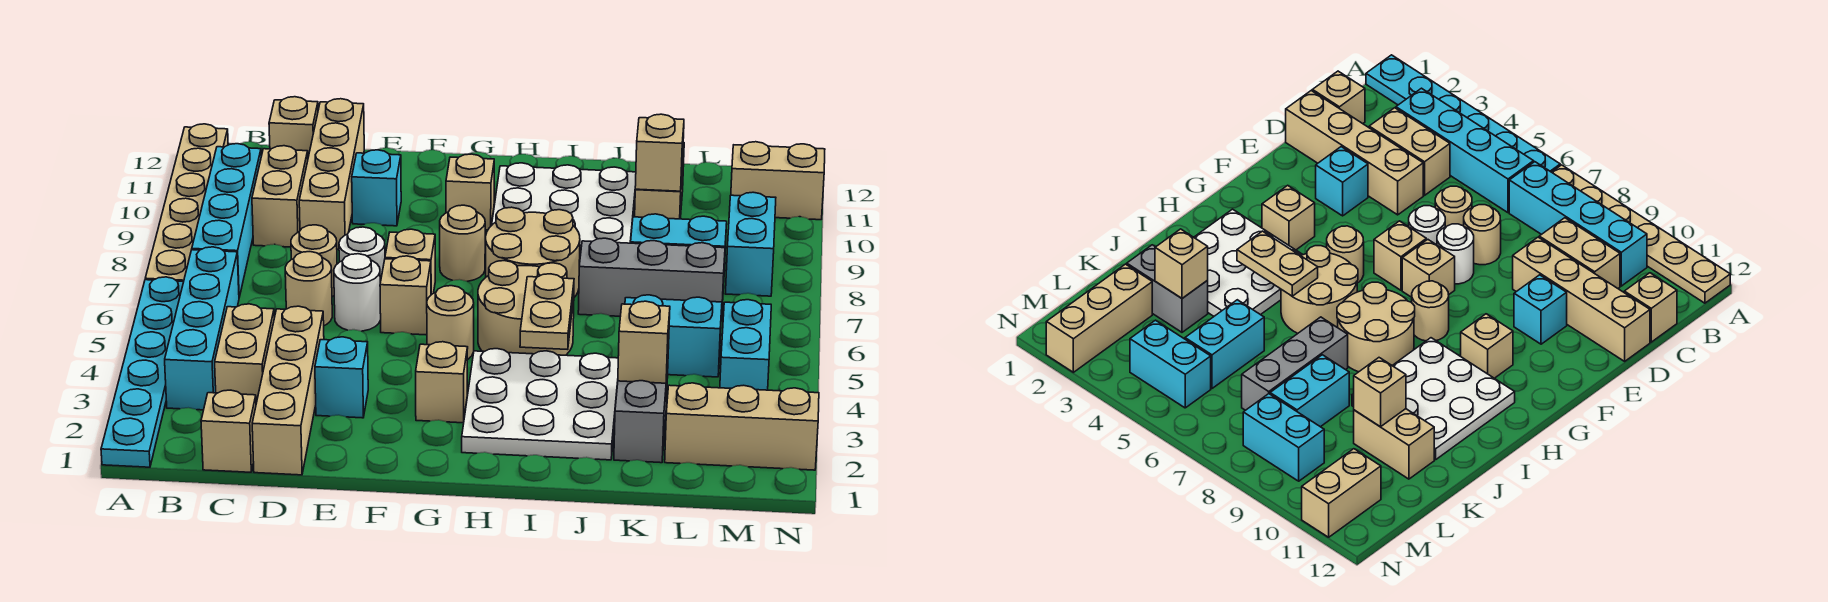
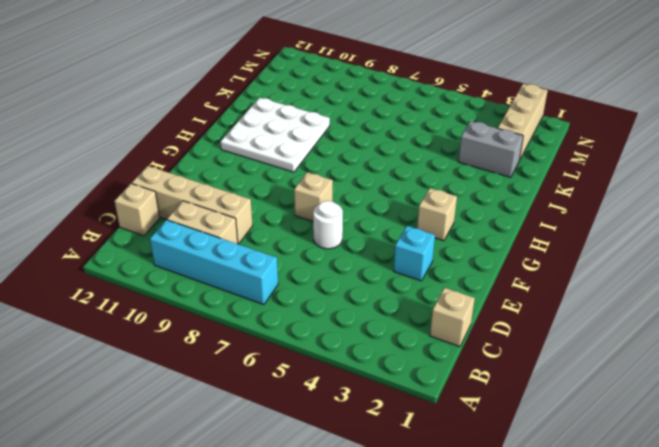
none -> cyan 1x6 plate [101,277,183,467]
none -> tan 1x6 plate [145,124,228,282]
none -> cyan 1x4 brick [165,247,239,410]
none -> tan 1x2 brick [215,304,274,403]

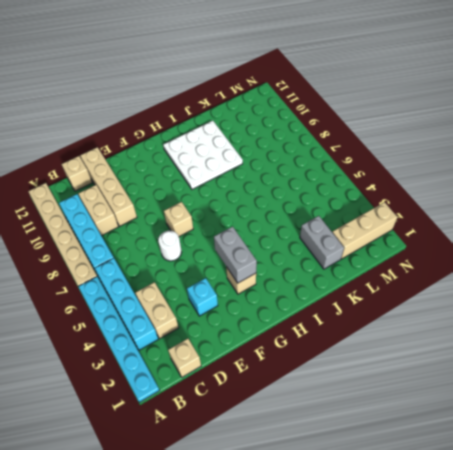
grey 1x2 brick [214,227,257,283] -> none
none -> tan 1x4 brick [252,306,324,475]
none -> tan 1x1 round brick [285,252,332,326]
none -> tan 1x1 round brick [291,225,337,297]
none -> white 1x1 round brick [339,227,385,282]

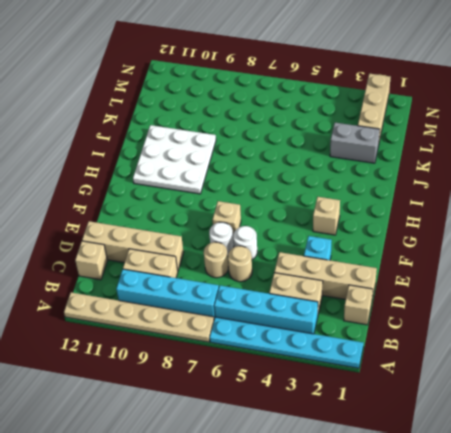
none -> cyan 1x1 brick [352,150,401,226]
none -> tan 1x1 brick [380,256,431,335]
none -> tan 1x1 round brick [427,286,474,360]
none -> tan 1x1 round brick [440,205,485,281]

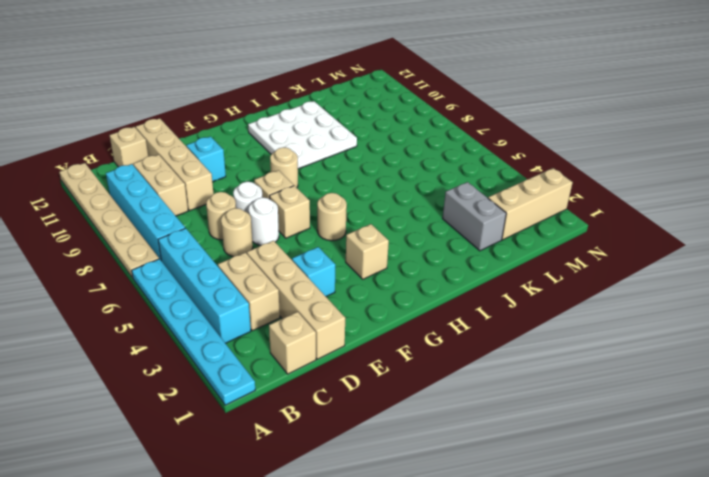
none -> tan 1x1 brick [446,154,494,230]
none -> white 3x3 plate [462,349,618,460]
none -> tan 2x2 round brick [478,261,574,355]
none -> tan 2x2 round brick [486,207,580,297]

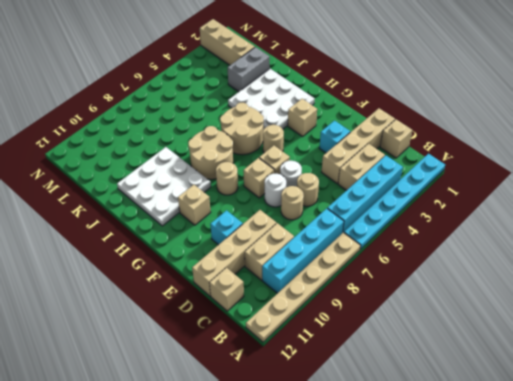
none -> grey 1x3 brick [578,238,725,321]
none -> cyan 1x2 brick [625,295,722,377]
none -> cyan 1x2 brick [631,214,727,288]
none -> tan 1x2 brick [635,143,684,219]

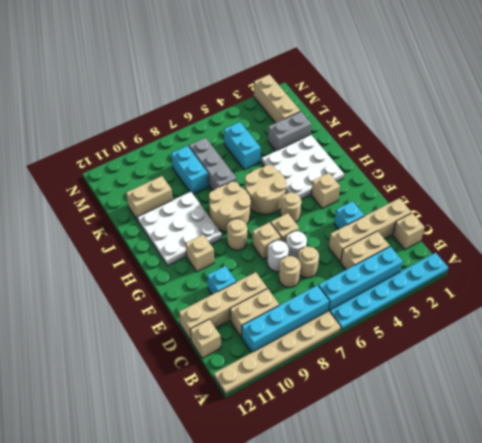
none -> cyan 1x2 brick [720,300,771,390]
none -> cyan 1x2 brick [725,192,776,296]
none -> tan 1x2 brick [731,142,825,220]
none -> tan 1x2 plate [520,274,574,350]

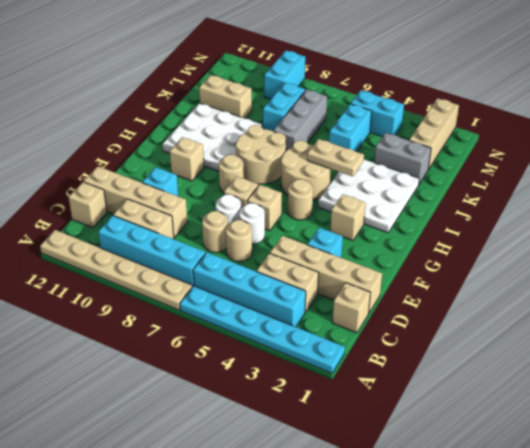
cyan 1x2 brick [264,50,305,99] -> cyan 1x2 brick turned to [725,192,776,296]
none -> tan 1x2 brick [731,142,825,220]
none -> tan 1x1 brick [618,301,670,383]
none -> tan 1x1 brick [635,114,684,191]

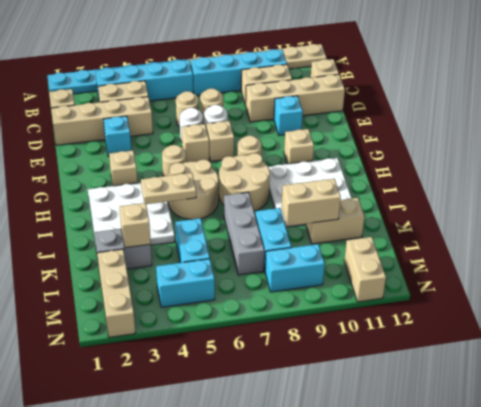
tan 1x2 brick [282,179,341,226] -> tan 1x1 brick [635,114,684,191]

